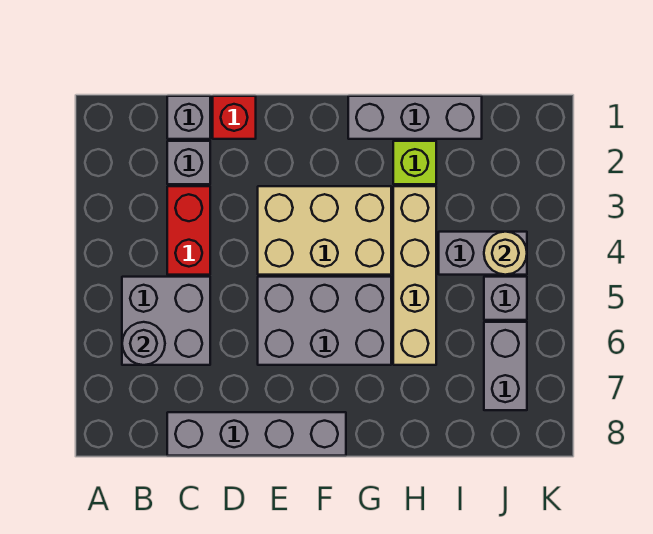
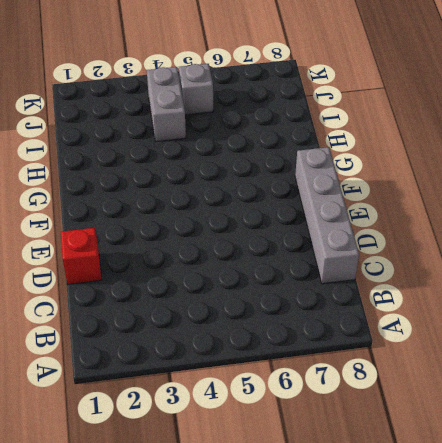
none -> grey 2x2 brick [122,277,210,365]
none -> grey 1x1 brick [167,96,210,139]
none -> grey 1x1 brick [167,141,210,184]

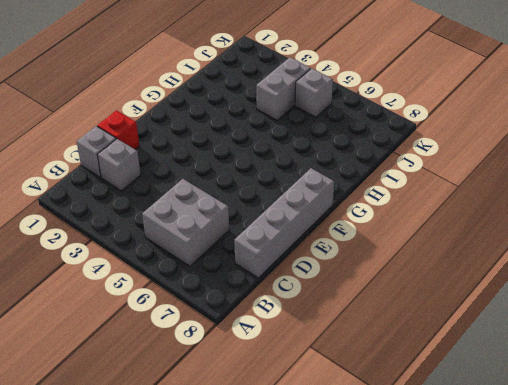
none -> red 1x2 brick [167,186,210,275]
none -> tan 2x3 brick [258,186,391,275]
none -> grey 2x3 brick [258,277,391,365]

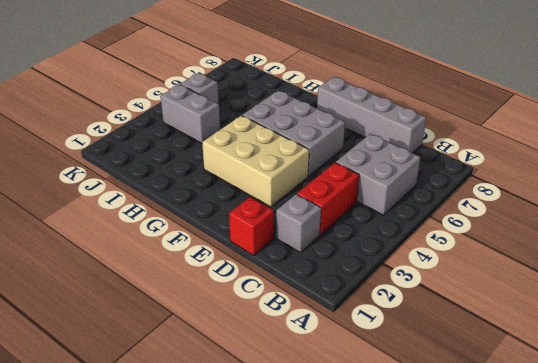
none -> grey 1x1 brick [167,96,210,139]
none -> grey 1x3 brick [348,96,482,139]
none -> lime 1x1 brick [393,141,436,184]

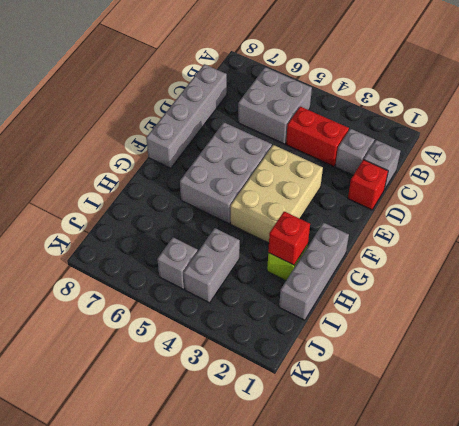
red 1x1 brick [268,211,310,265] -> none
none -> tan 1x4 brick [393,186,436,365]
none -> grey 1x2 brick [484,322,527,410]
none -> grey 1x1 round brick [122,322,165,365]

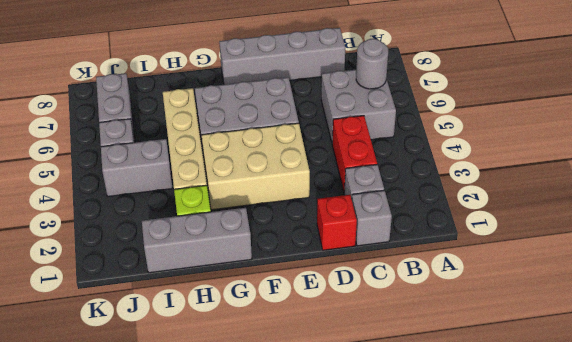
none -> tan 1x1 round brick [484,232,527,275]

